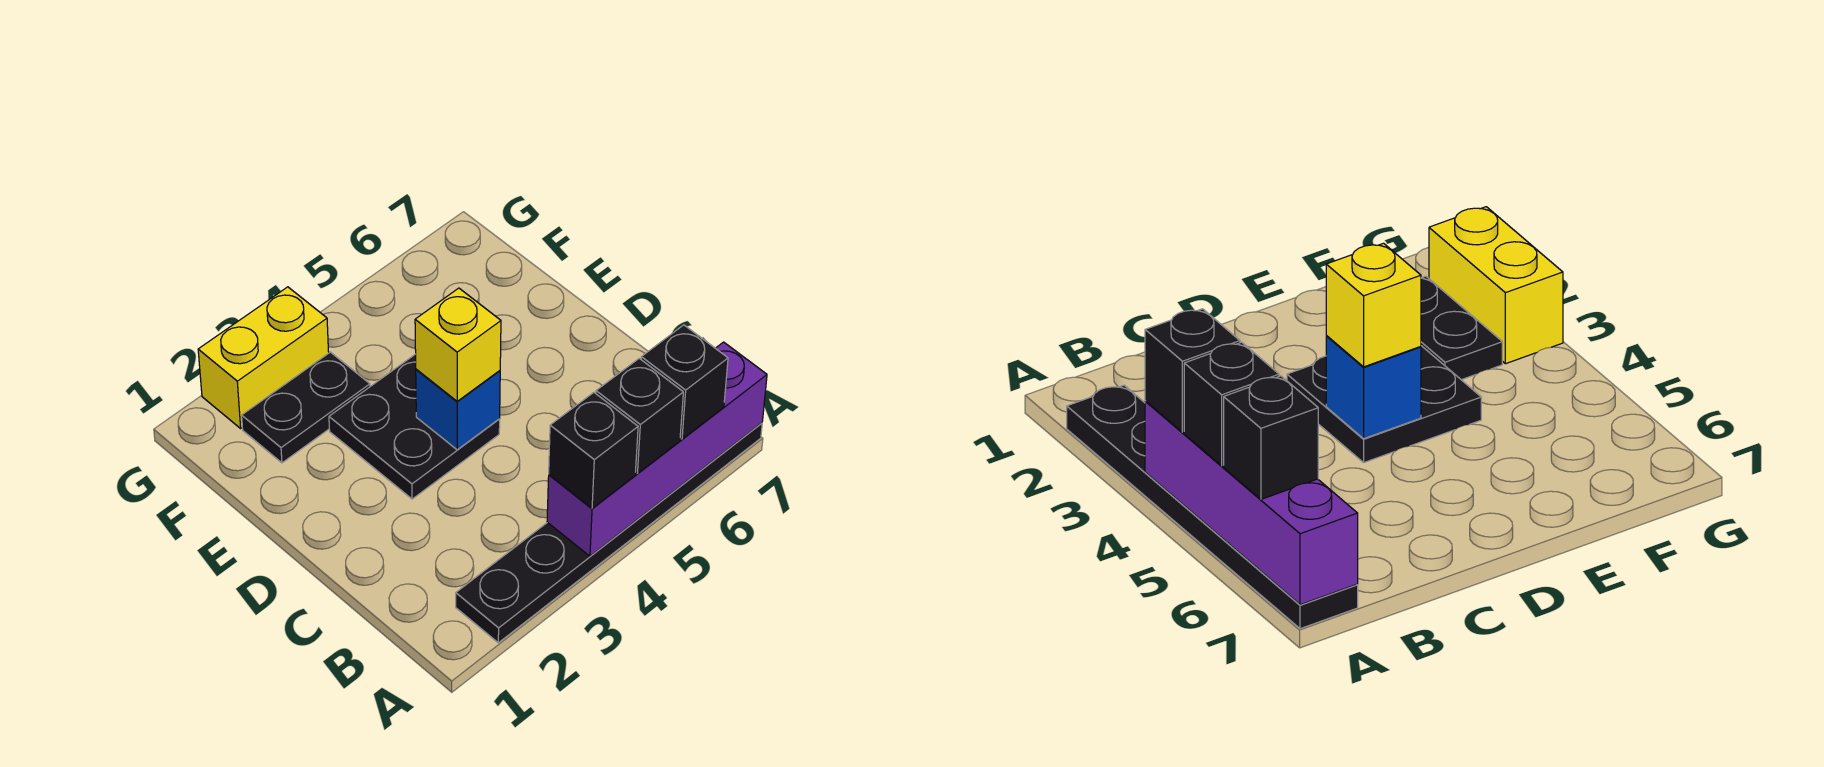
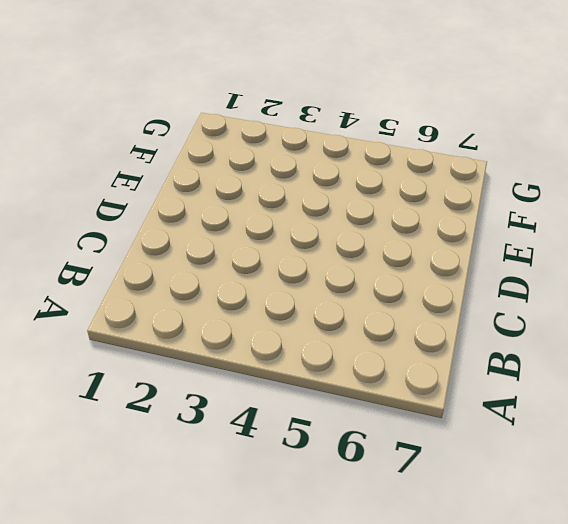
none -> black 1x6 plate [456,423,762,643]
none -> black 2x2 plate [329,354,500,499]

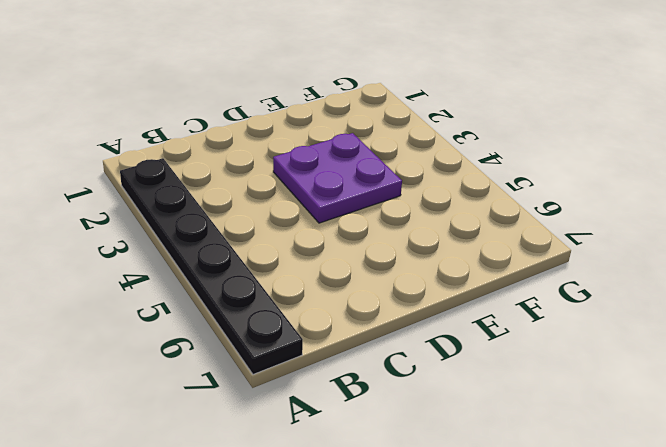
purple 2x2 plate [273,133,402,223] -> black 2x2 plate [329,354,500,499]
none -> black 1x2 plate [242,352,370,463]
none -> yellow 1x2 brick [198,287,329,428]

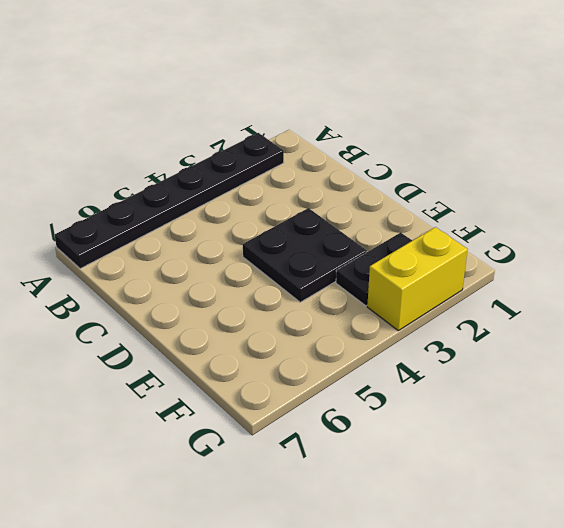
none -> purple 1x4 brick [547,342,767,556]
none -> blue 1x1 brick [416,369,500,450]

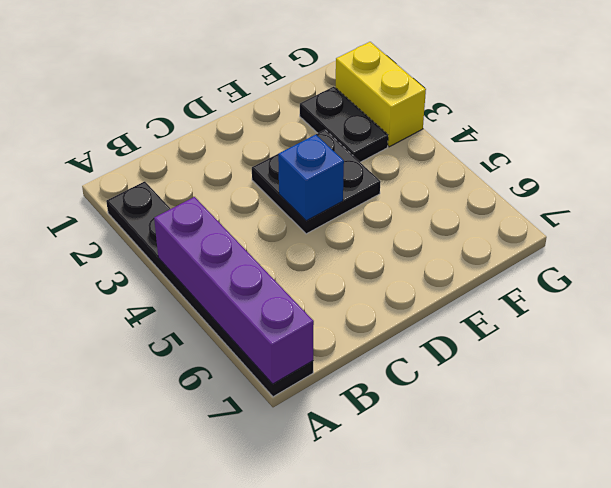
none -> black 1x1 brick [549,393,638,508]
none -> black 1x1 brick [596,358,683,474]

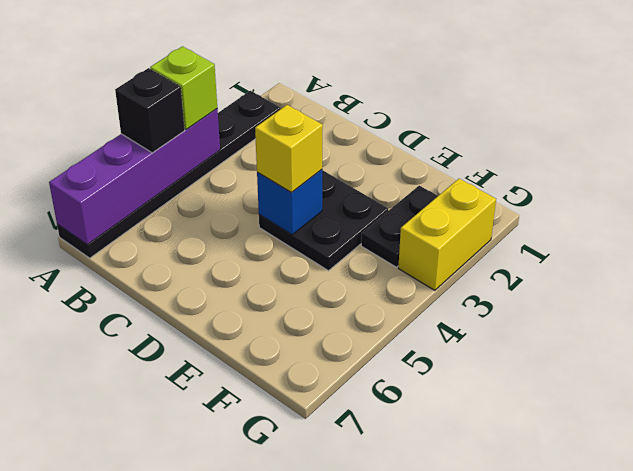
lime 1x1 brick [150,46,217,129] -> black 1x1 brick [549,393,638,508]
none -> black 1x1 brick [641,325,728,439]

